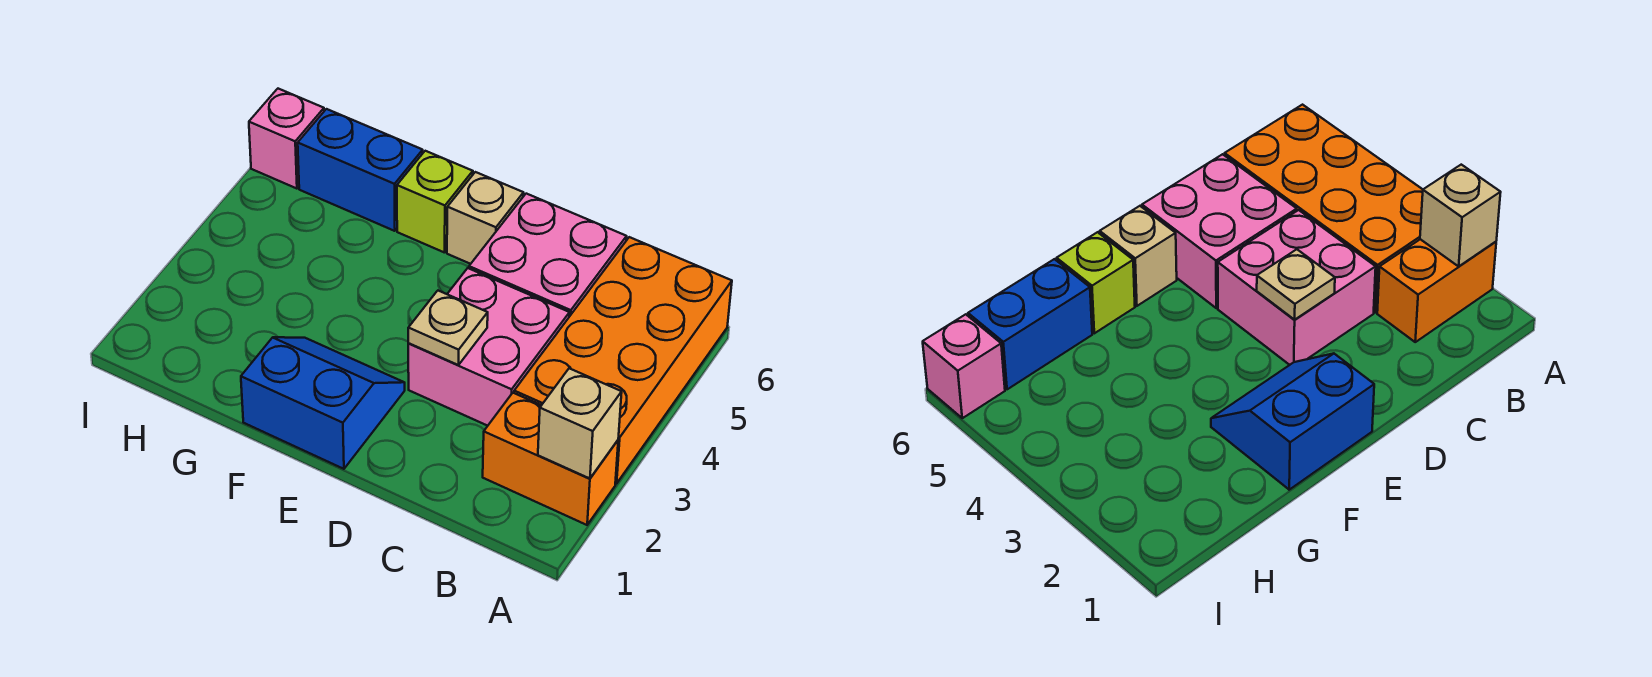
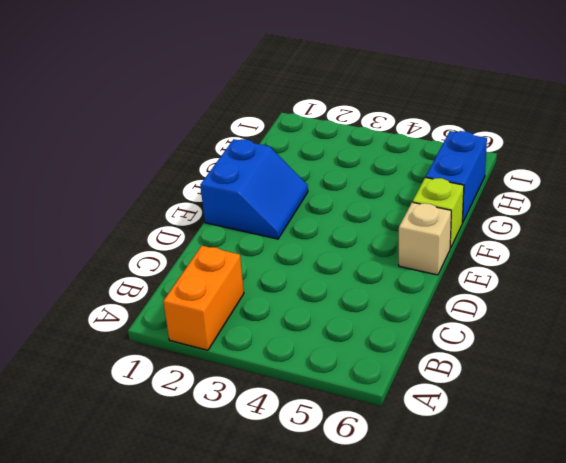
none -> orange 2x4 brick [514,237,732,484]
none -> pink 2x2 brick [408,268,569,426]

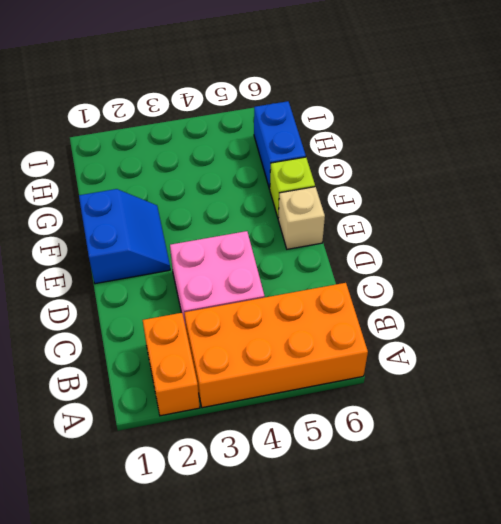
none -> pink 2x2 brick [469,194,627,317]
none -> pink 1x1 brick [249,89,324,189]

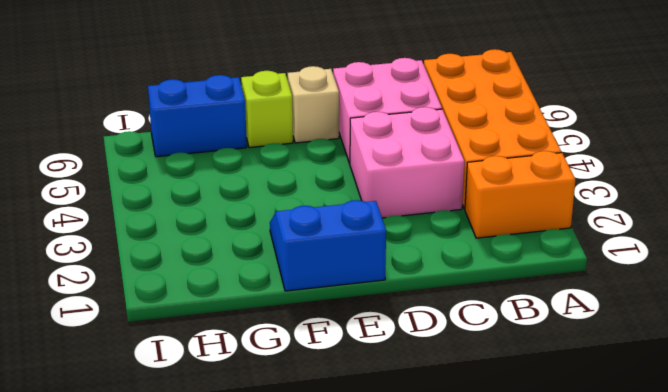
none -> pink 1x1 brick [249,89,324,189]
none -> tan 1x1 brick [538,368,622,479]

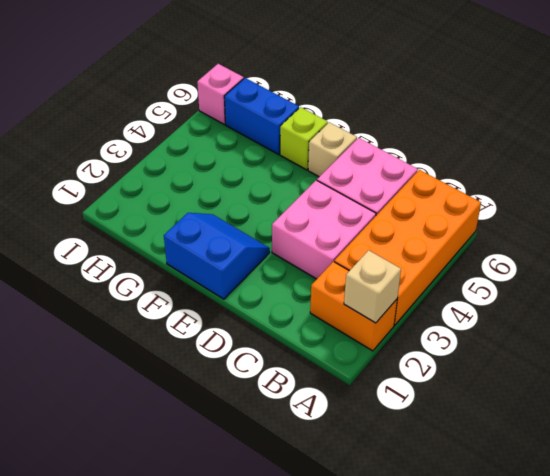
none -> tan 1x1 plate [408,291,488,365]

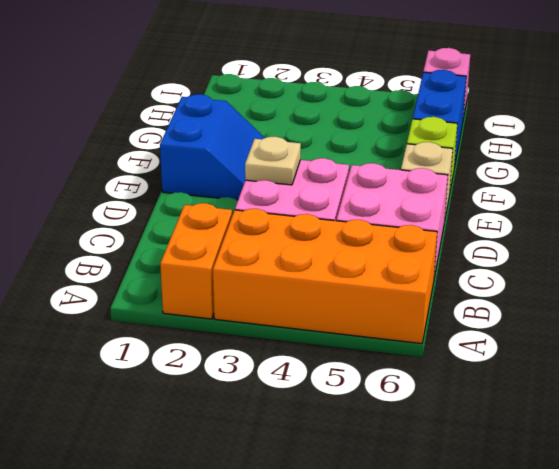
none -> tan 1x1 brick [538,368,622,479]

